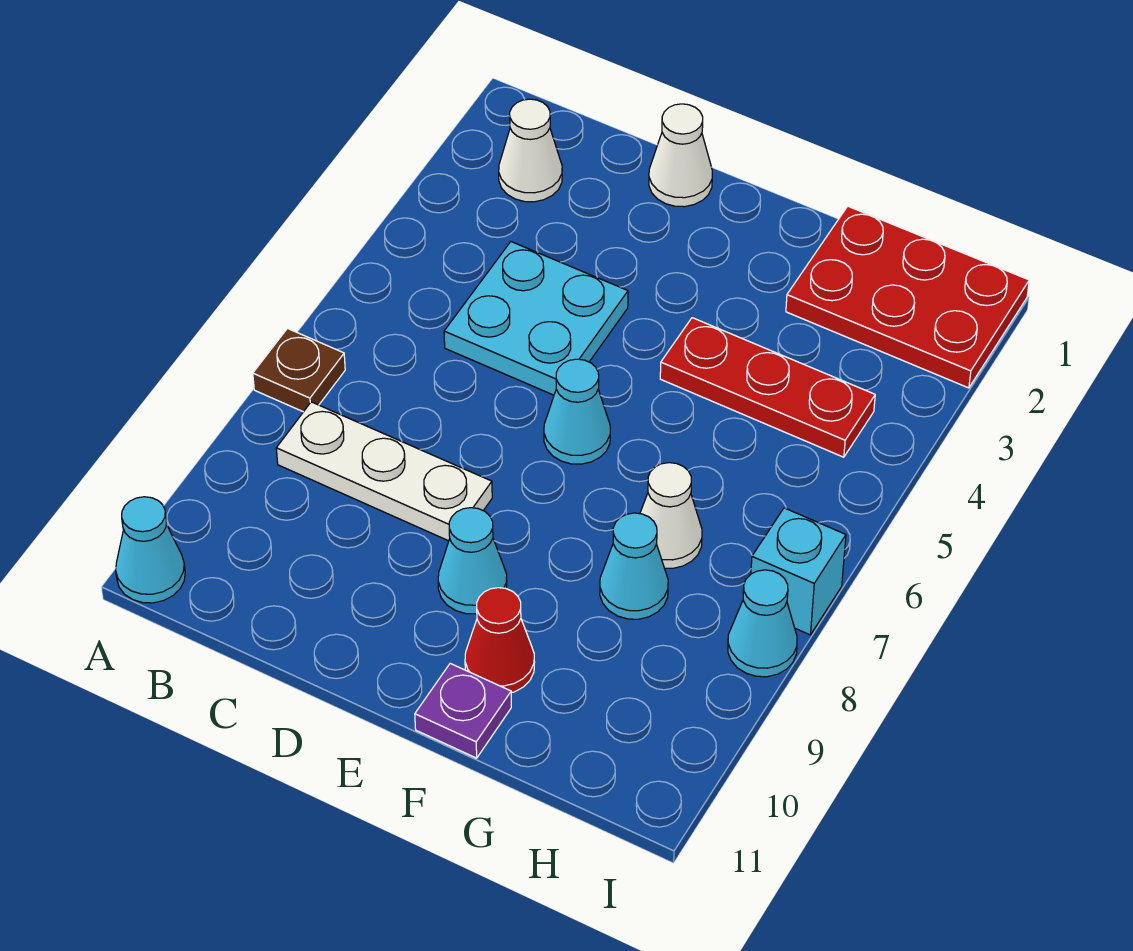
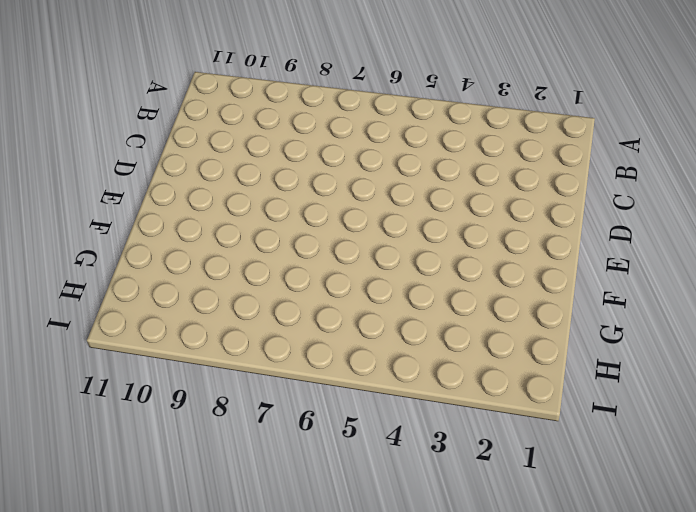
none -> brown 1x1 plate [253,329,345,412]
none -> cyan 1x1 cone [116,497,185,603]
none -> white 1x1 cone [499,99,562,202]

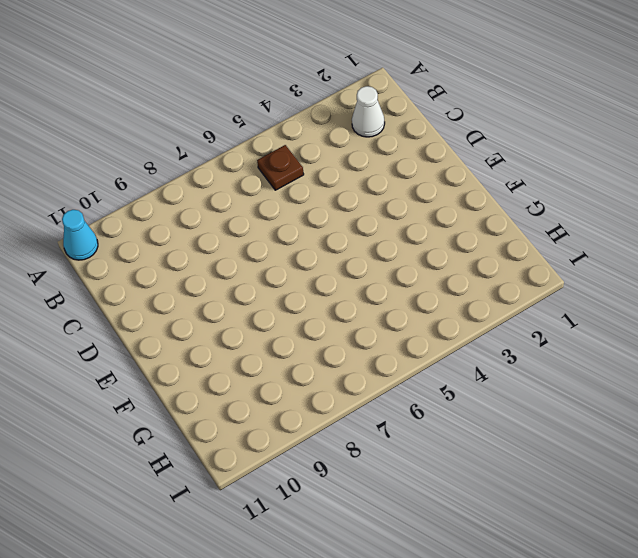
brown 1x1 plate [257,145,304,190] -> brown 1x1 plate moved to [253,329,345,412]
none -> white 1x3 plate [276,402,492,541]
none -> cyan 2x2 plate [444,242,628,395]
none -> white 1x1 cone [649,104,712,207]

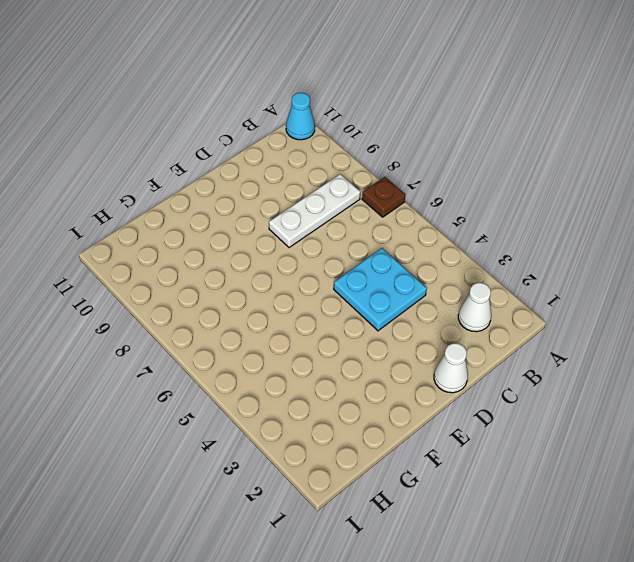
none -> cyan 1x1 cone [544,359,610,464]
none -> cyan 1x1 cone [438,508,507,614]
none -> red 1x3 plate [660,318,875,457]

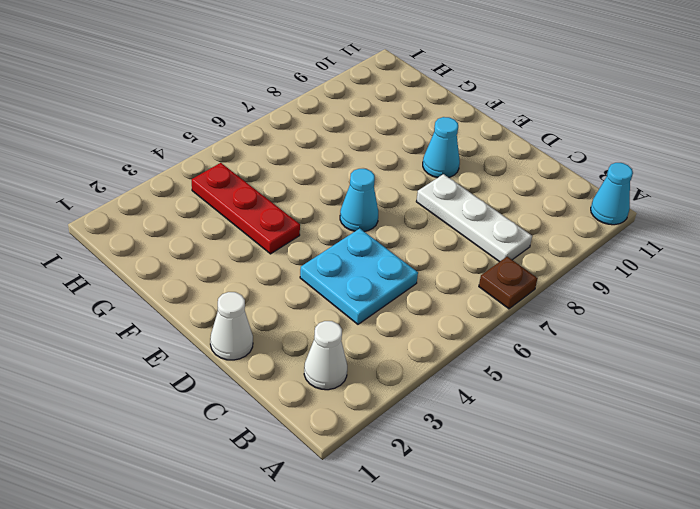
none -> red 1x1 cone [465,588,535,693]
none -> purple 1x1 plate [415,663,511,758]
none -> red 2x3 plate [786,206,1029,388]

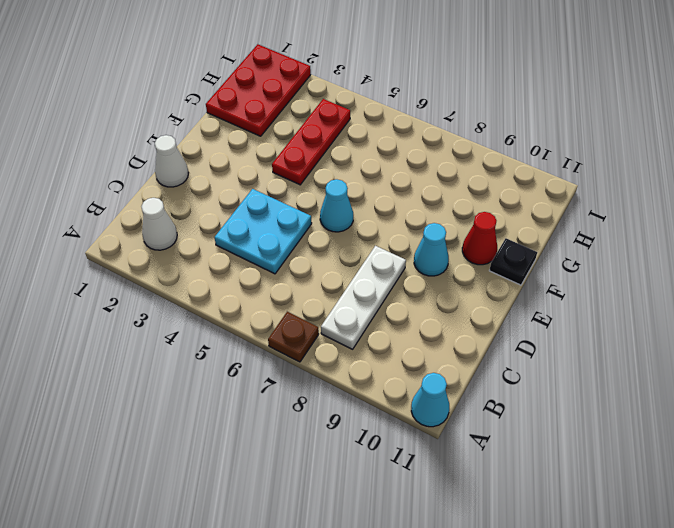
black 1x1 plate [489,238,537,285] -> purple 1x1 plate [415,663,511,758]
none -> white 1x1 cone [640,463,702,568]
none -> cyan 1x1 cone [600,513,668,619]
none -> cyan 1x1 brick [751,508,846,635]

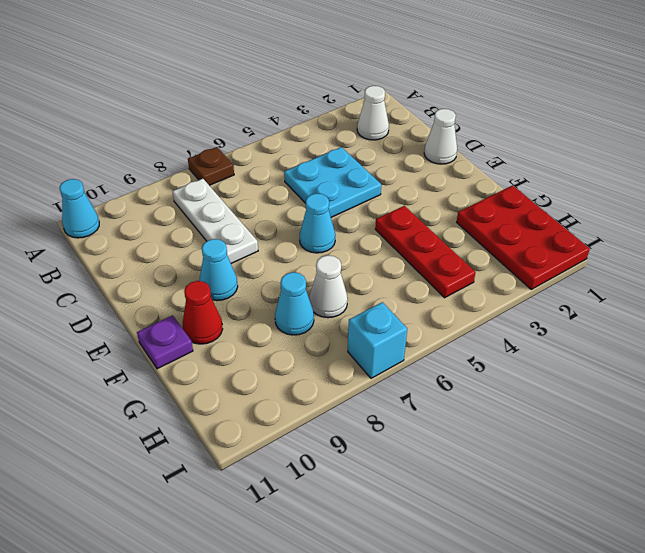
none -> cyan 1x1 cone [728,570,797,677]

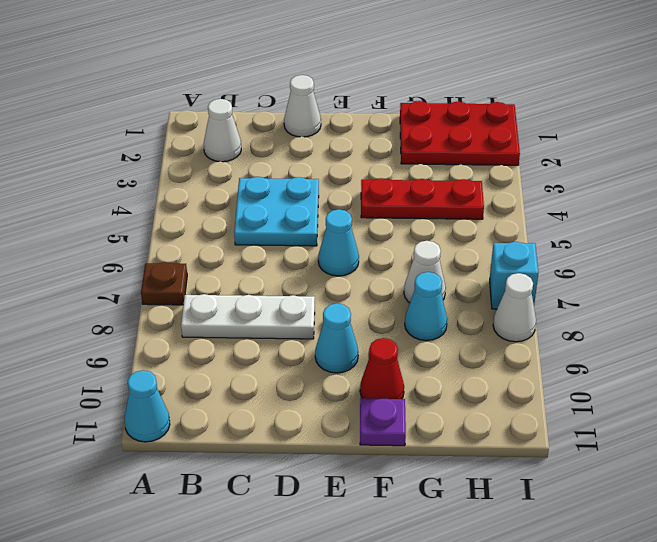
white 1x1 cone [493,273,536,342] -> cyan 1x1 cone [728,570,797,677]

